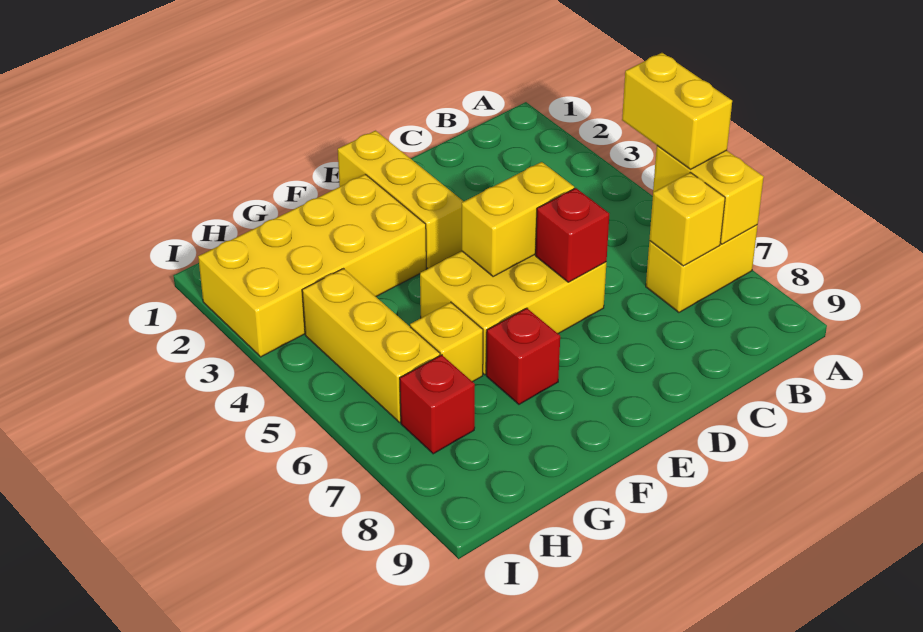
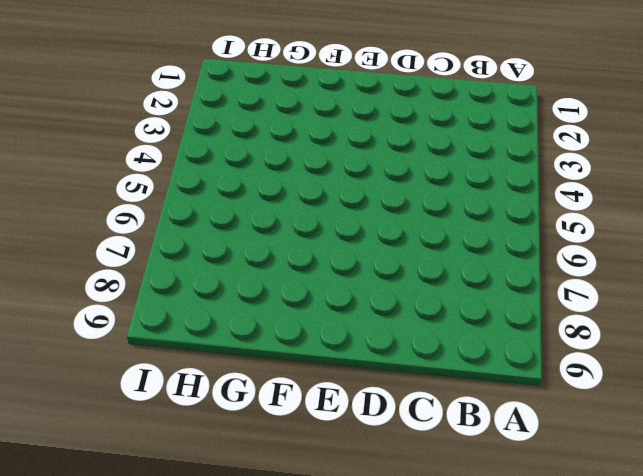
none -> yellow 1x2 brick [646,225,758,312]
none -> yellow 2x3 brick [420,251,606,375]
none -> yellow 1x3 brick [338,131,464,268]

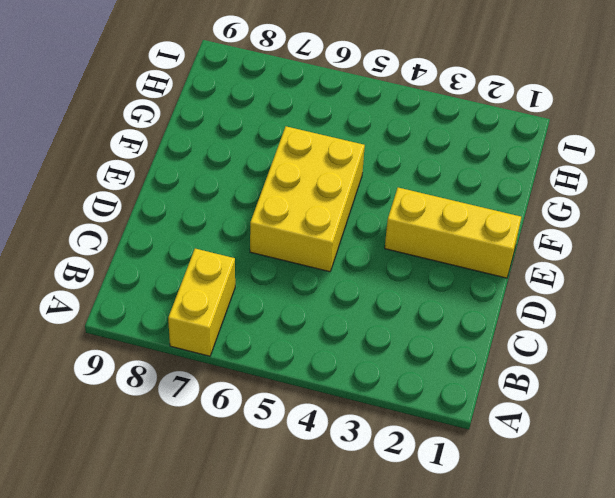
none -> yellow 2x4 brick [198,174,426,357]
none -> red 1x1 brick [486,308,560,404]
none -> yellow 1x1 brick [410,302,483,382]

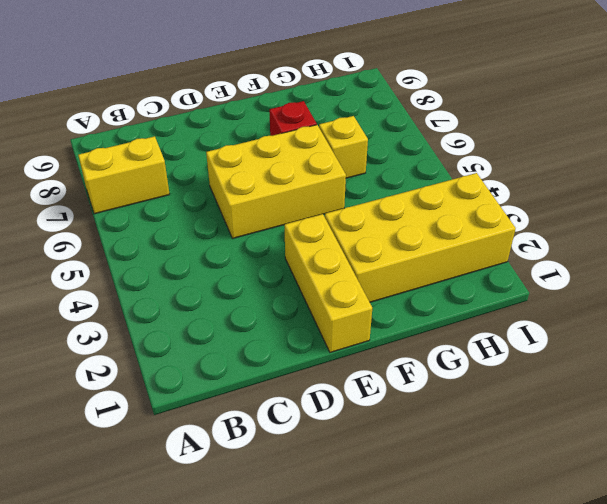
none -> yellow 1x3 brick [302,269,440,423]
none -> red 1x1 brick [400,355,475,454]
none -> yellow 1x2 brick [653,146,764,244]

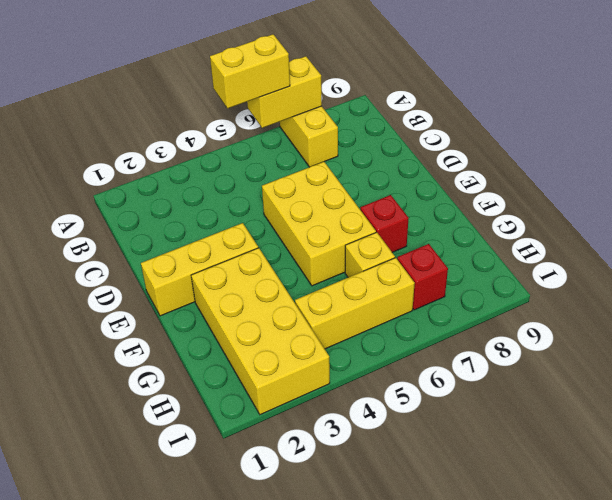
none -> yellow 1x1 brick [649,172,725,266]
none -> yellow 1x2 brick [462,162,574,277]
none -> red 1x1 brick [536,188,609,282]

